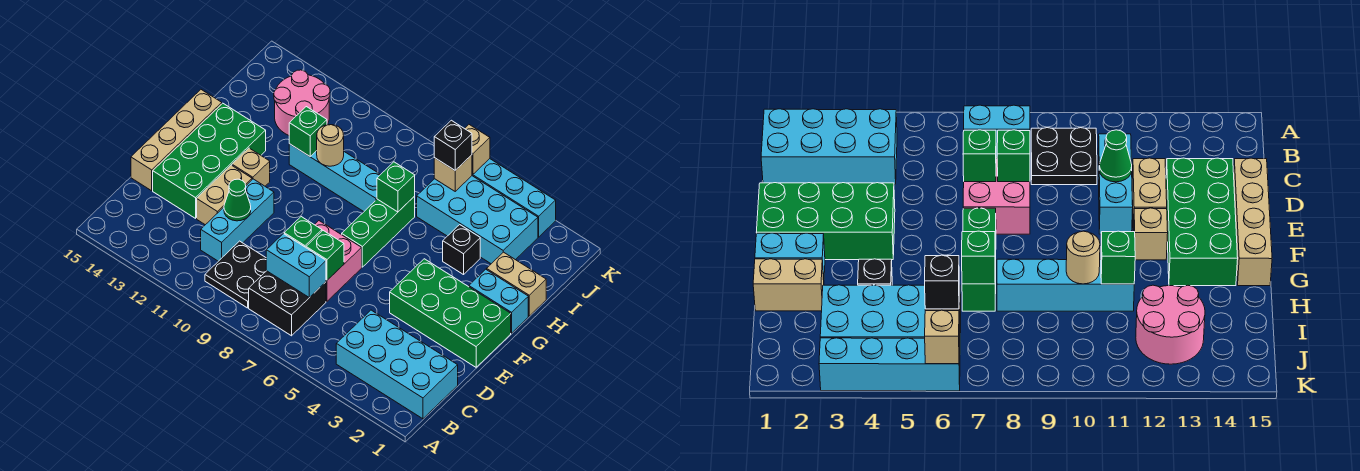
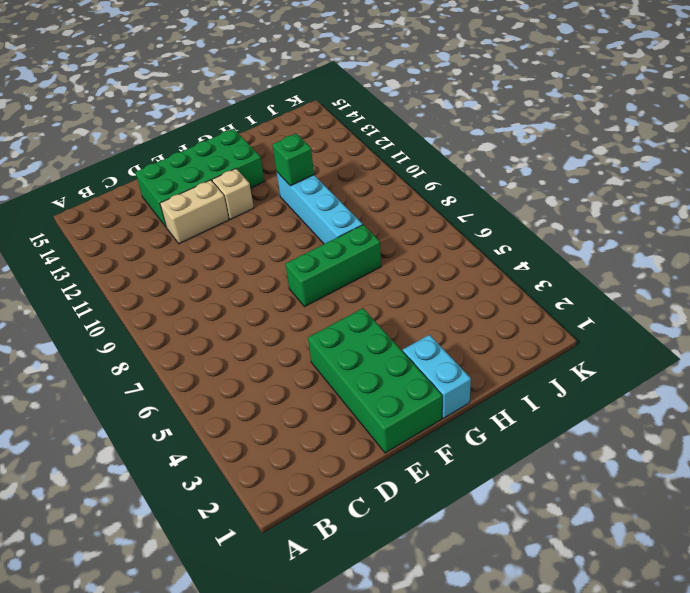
none -> cyan 2x4 brick [336,310,458,419]
none -> black 2x2 brick [249,271,326,336]
none -> black 2x2 plate [205,241,266,308]

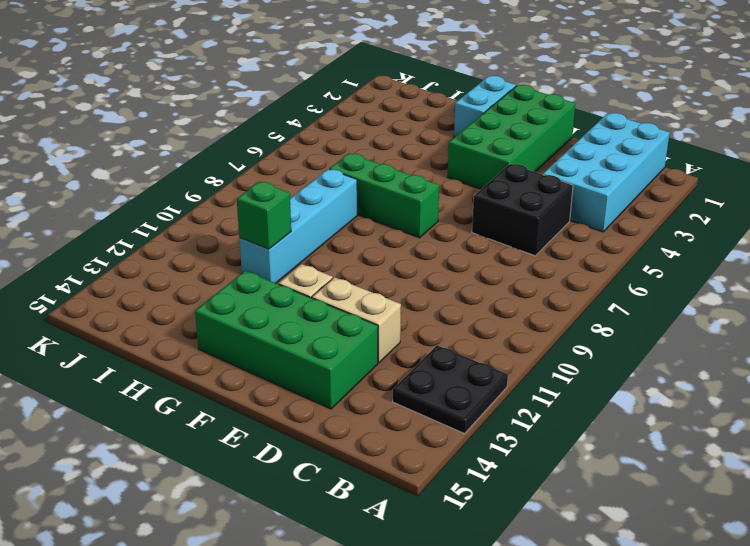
black 2x2 plate [393,345,508,434] -> black 2x2 plate moved to [205,241,266,308]
black 2x2 brick [472,164,573,256] -> black 2x2 brick moved to [249,271,326,336]
none -> cyan 1x3 brick [201,179,274,261]
none -> pink 2x2 brick [315,221,362,301]
none -> tan 1x4 brick [131,90,222,191]

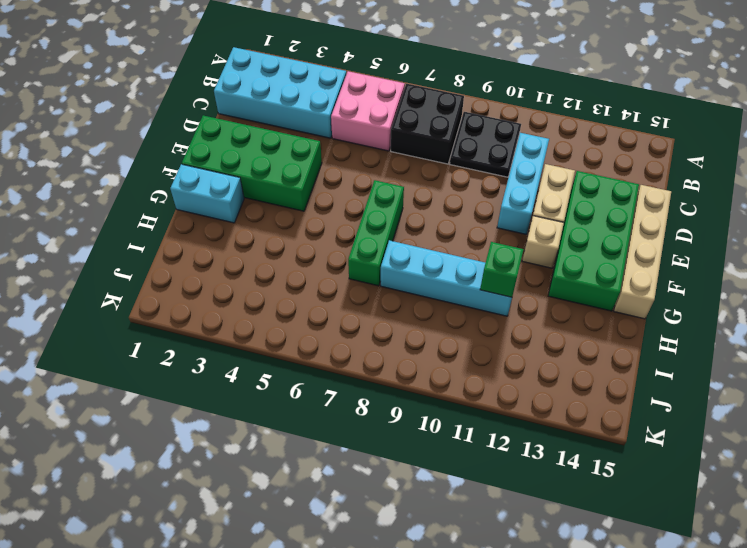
pink 2x2 brick [331,71,405,151] -> pink 2x2 brick moved to [315,221,362,301]
none -> tan 1x2 brick [487,252,546,316]
none -> black 1x1 brick [443,225,480,275]
none -> cyan 2x4 brick [417,176,538,264]

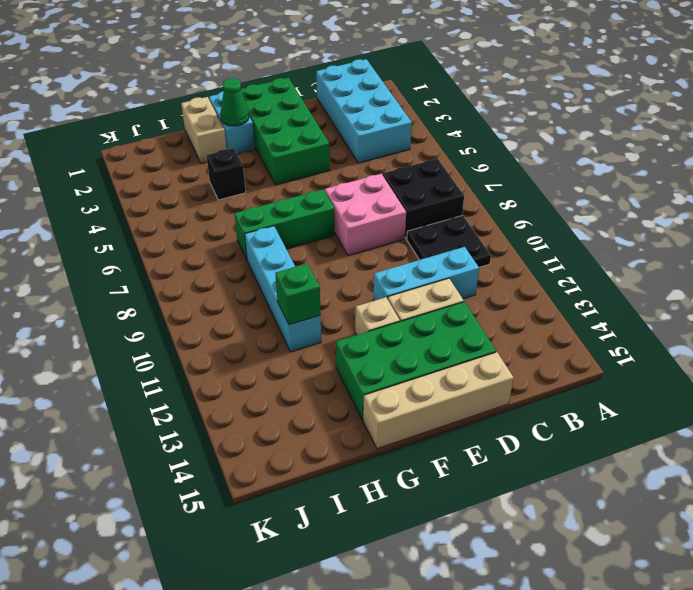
green 1x1 cone [220,78,249,126] -> green 1x1 cone moved to [224,179,251,221]
none -> cyan 2x4 brick [417,176,538,264]
none -> pink 2x2 round brick [274,70,330,135]
none -> cyan 1x4 brick [472,159,556,237]

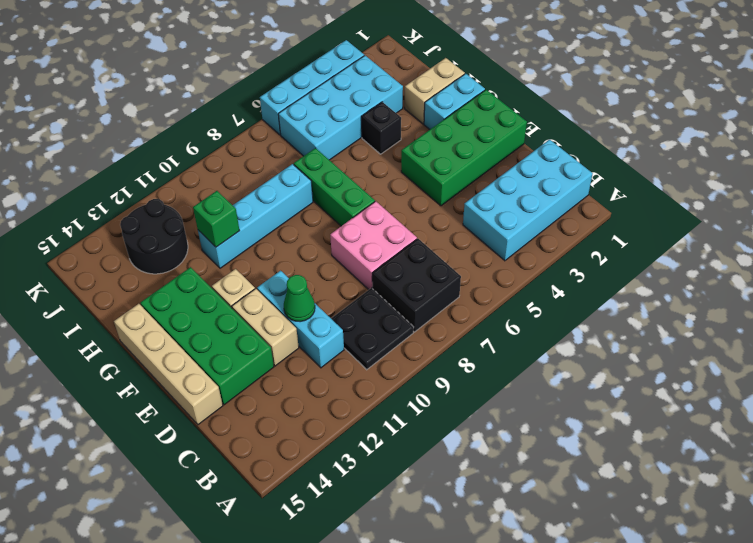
black 2x2 round brick [120,199,188,274] -> pink 2x2 round brick [274,70,330,135]
none -> cyan 1x2 brick [266,234,326,297]
none -> green 1x1 brick [306,231,344,280]
none -> green 1x1 brick [284,217,322,247]

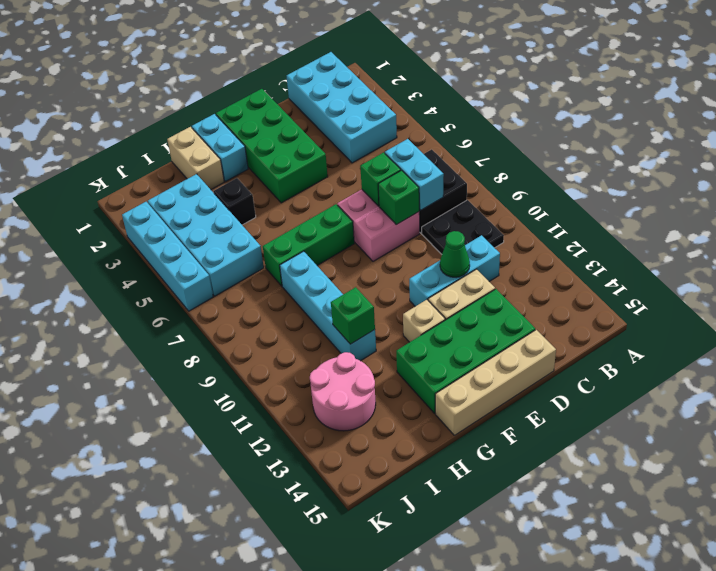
none -> green 1x1 brick [377,162,415,212]
none -> tan 1x1 round brick [317,125,344,166]
none -> tan 1x1 brick [434,155,472,191]

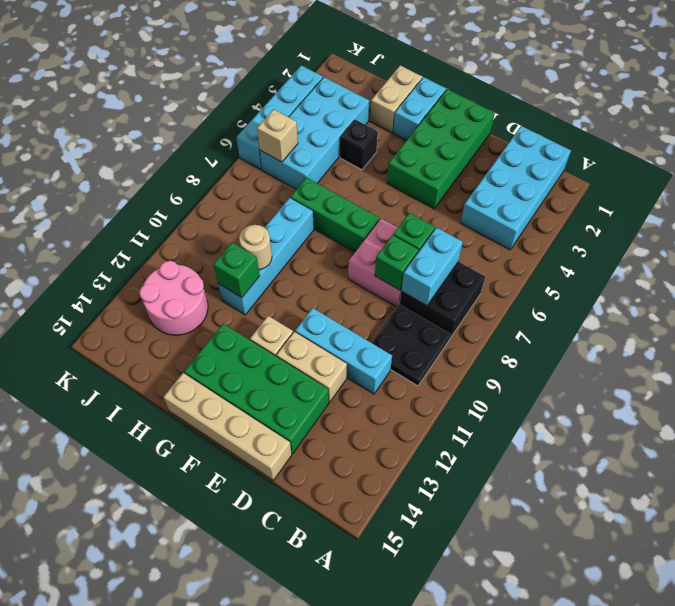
none -> green 1x1 cone [224,179,251,221]
none -> green 1x1 brick [377,162,415,212]
none -> tan 1x1 brick [465,125,490,174]

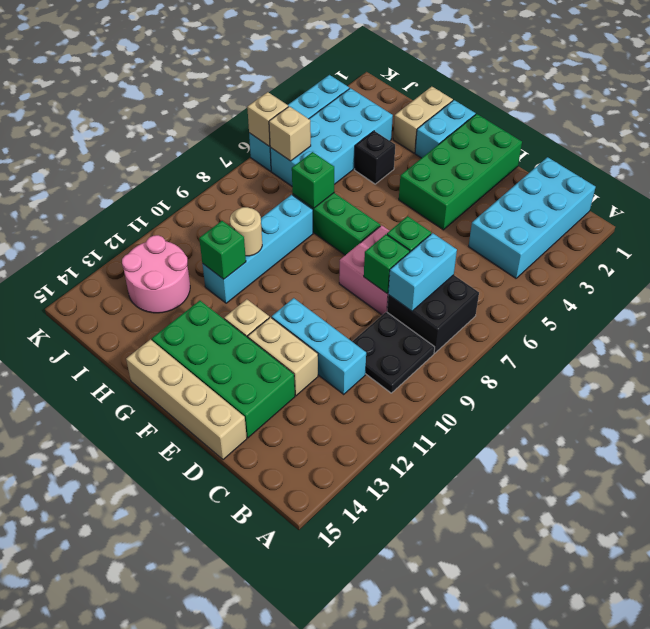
none -> green 1x1 cone [224,179,251,221]
none -> black 1x1 brick [434,120,472,170]

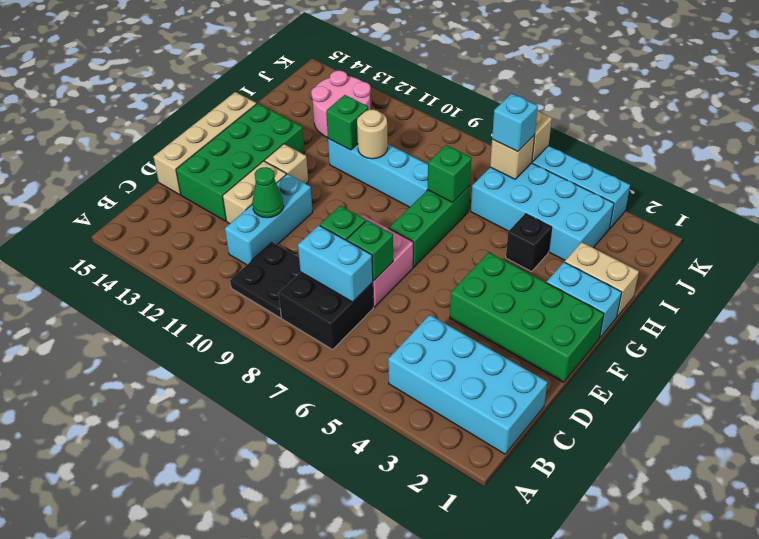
cyan 1x1 brick [492,94,538,152] -> black 1x1 brick [434,120,472,170]

